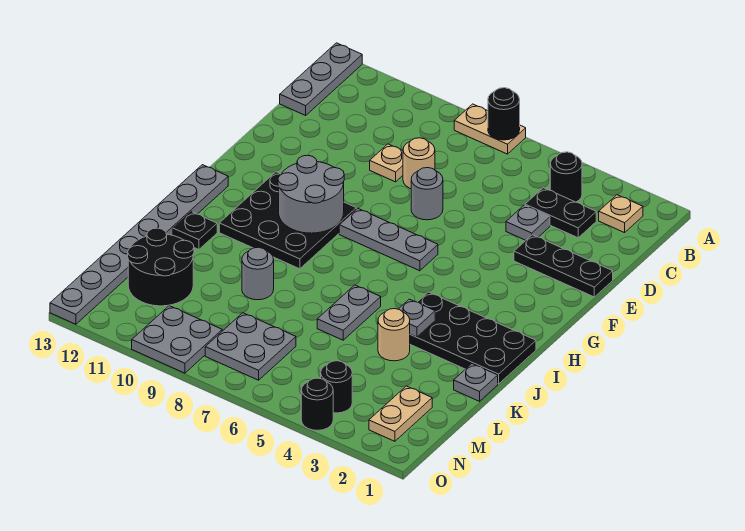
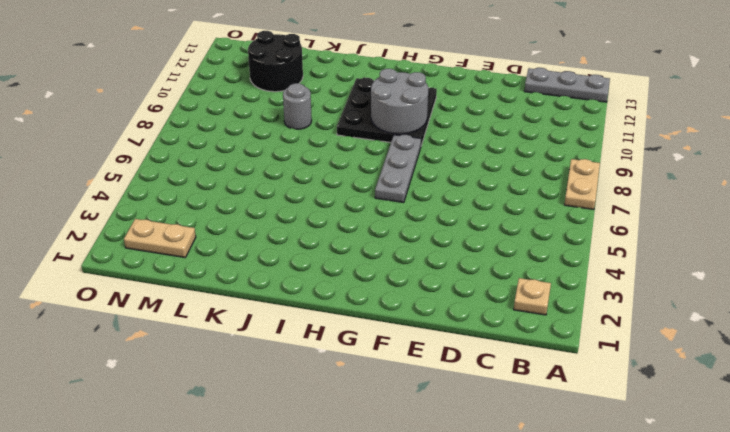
none -> black 1x1 round brick [550,152,582,202]
none -> black 1x2 plate [525,188,596,238]
none -> grey 1x1 plate [506,205,550,240]

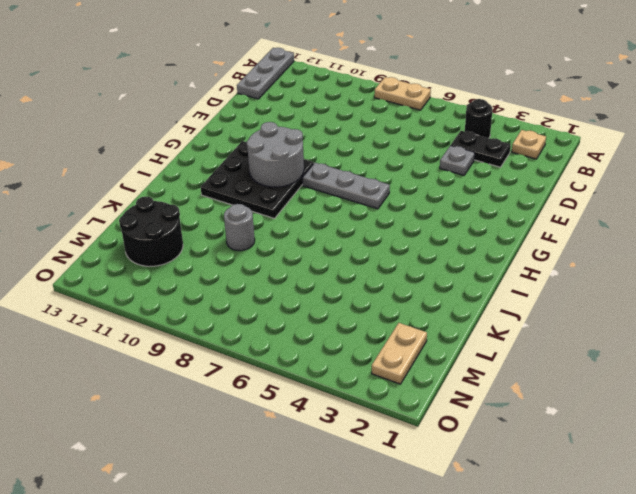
none -> tan 1x1 round brick [403,138,435,189]
none -> tan 1x1 plate [370,144,403,182]
none -> black 1x3 plate [514,235,613,297]

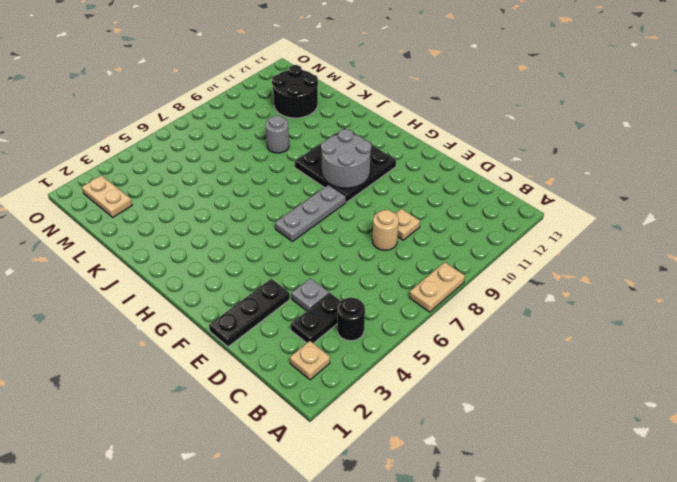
none -> grey 1x3 plate [280,43,362,115]
none -> grey 1x1 round brick [411,168,443,220]
none -> grey 1x8 plate [50,165,228,324]

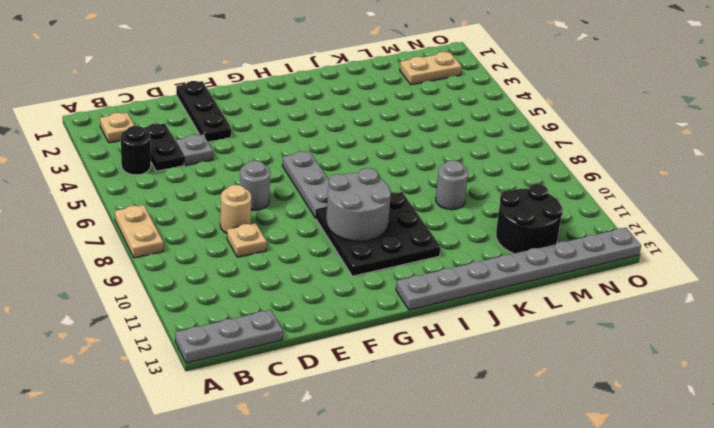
none -> black 2x4 plate [410,292,536,384]
none -> grey 1x2 plate [317,285,381,340]
none -> black 1x1 plate [173,212,217,250]

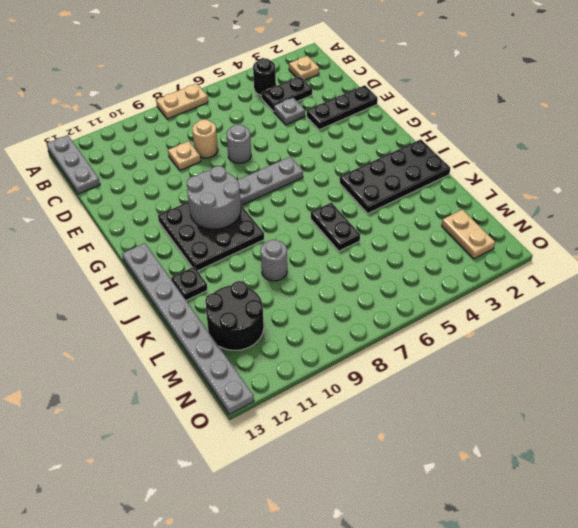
black 1x2 plate [311,203,360,251] -> grey 1x2 plate [317,285,381,340]
none -> grey 1x1 plate [454,364,498,401]
none -> tan 1x1 round brick [378,309,410,361]
none -> grey 2x2 plate [205,313,296,380]

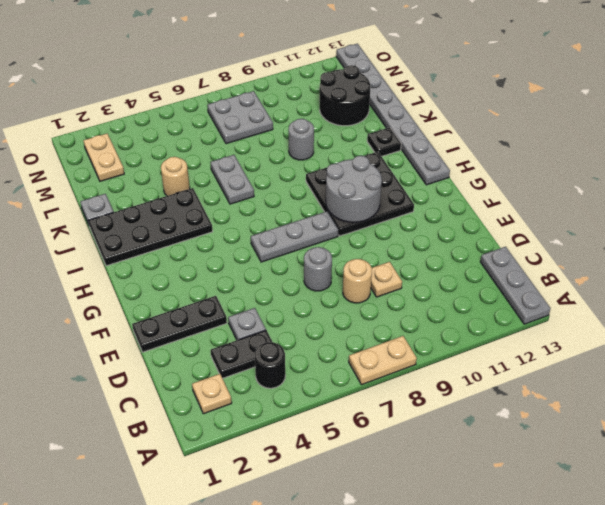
none -> black 1x1 round brick [321,361,352,413]
none -> grey 2x2 plate [132,306,222,373]
none -> black 1x1 round brick [301,378,333,430]

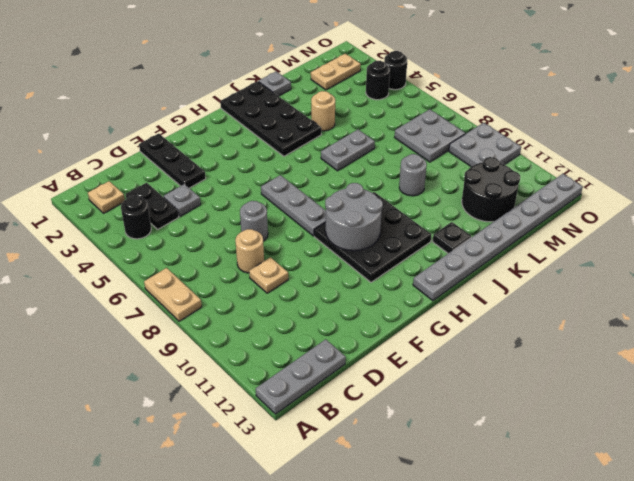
none -> black 1x1 round brick [488,88,520,140]
none -> grey 1x1 plate [399,299,435,337]

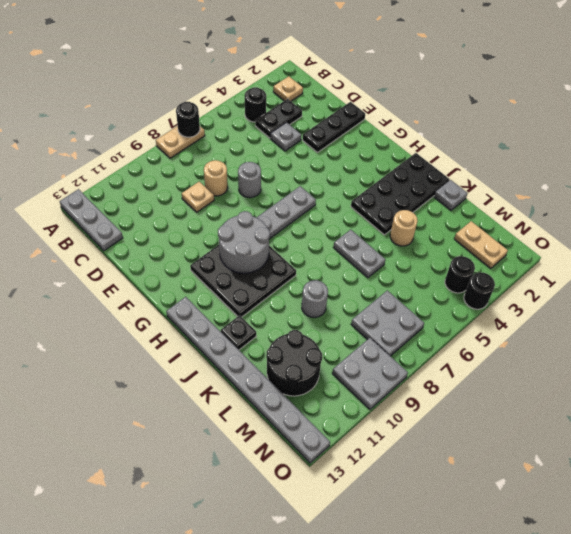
none -> grey 1x1 plate [399,299,435,337]

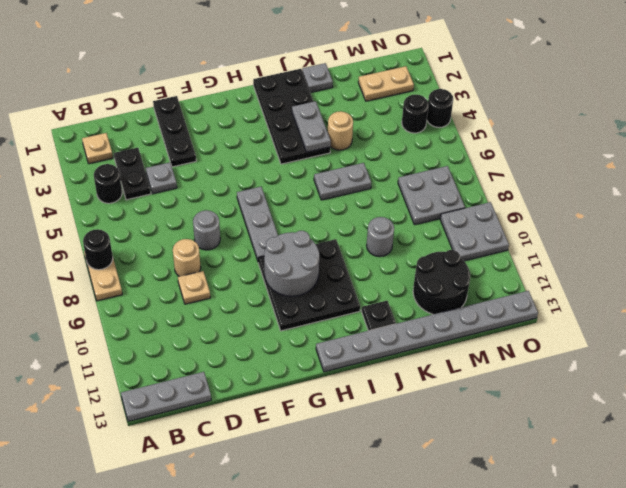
grey 1x2 plate [292,101,331,152] -> grey 1x1 plate [399,299,435,337]

